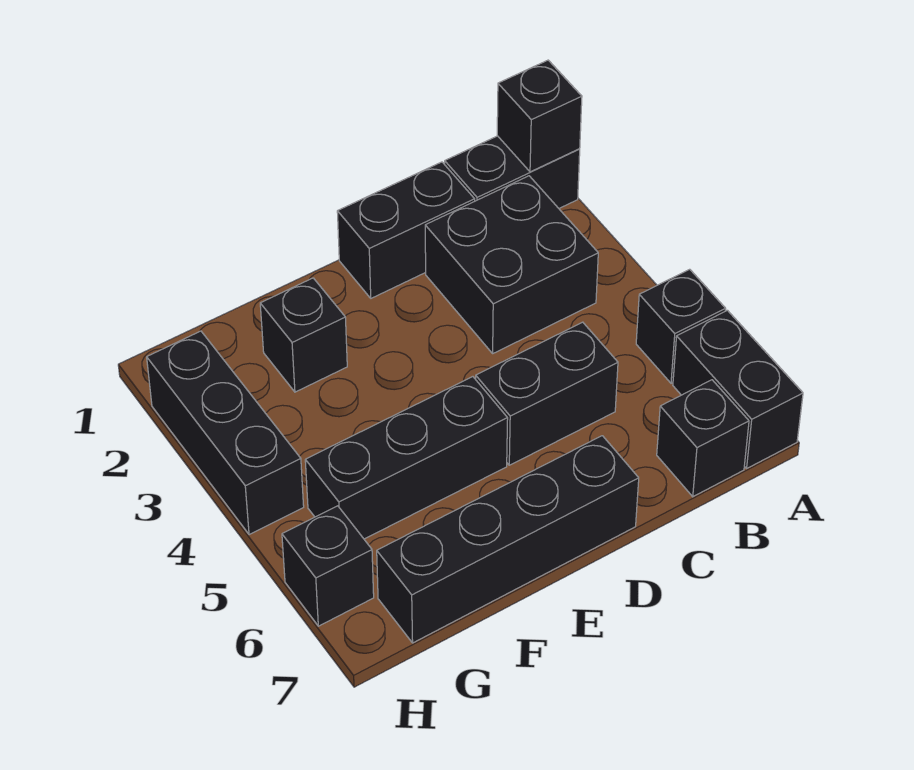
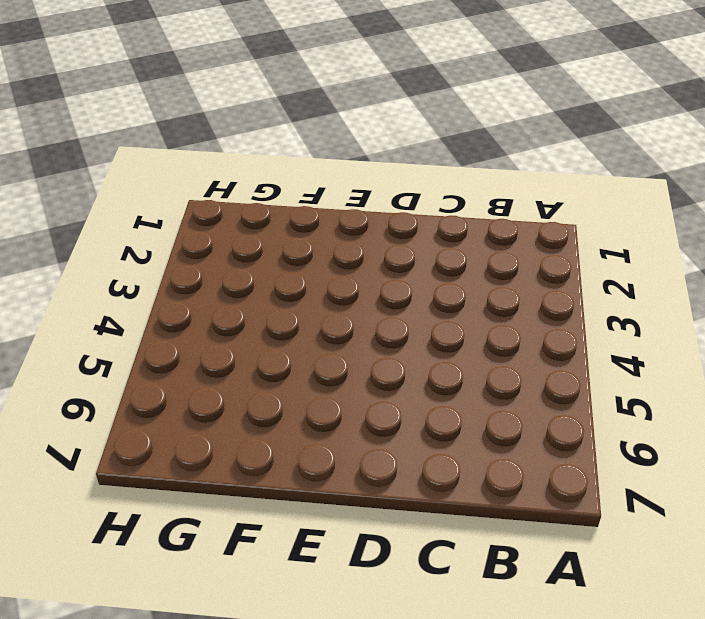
none -> black 1x2 brick [445,136,580,208]
none -> black 1x1 brick [636,269,726,383]
none -> black 1x2 brick [673,310,803,468]

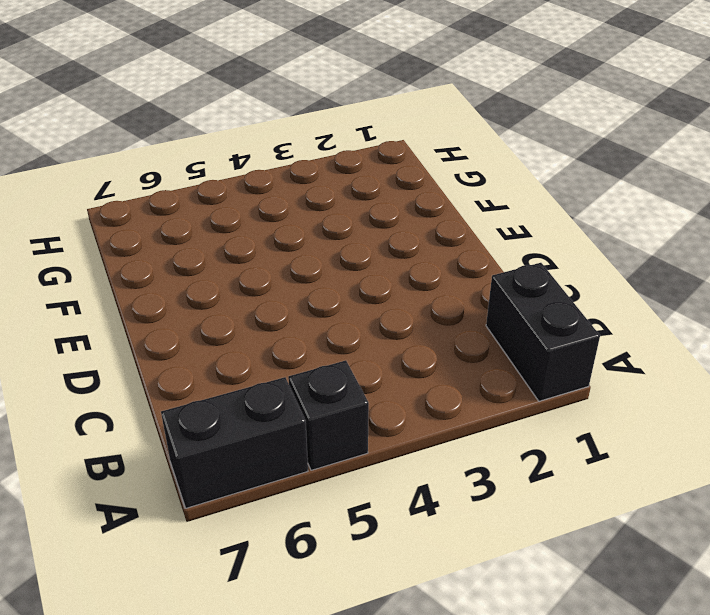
none -> black 2x2 brick [425,176,598,353]
none -> black 1x1 brick [657,380,749,497]
none -> black 1x2 brick [337,162,475,298]

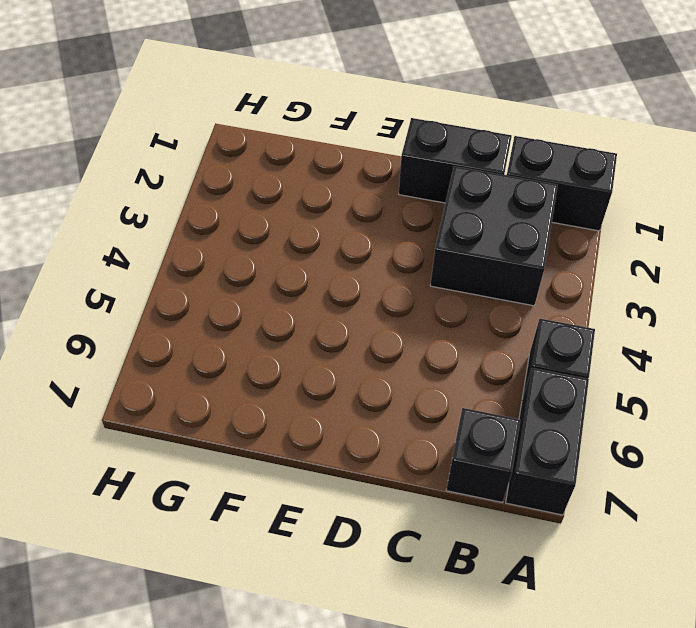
none -> black 1x2 brick [476,322,618,465]
none -> black 1x4 brick [377,436,639,643]
none -> black 1x3 brick [305,377,508,539]

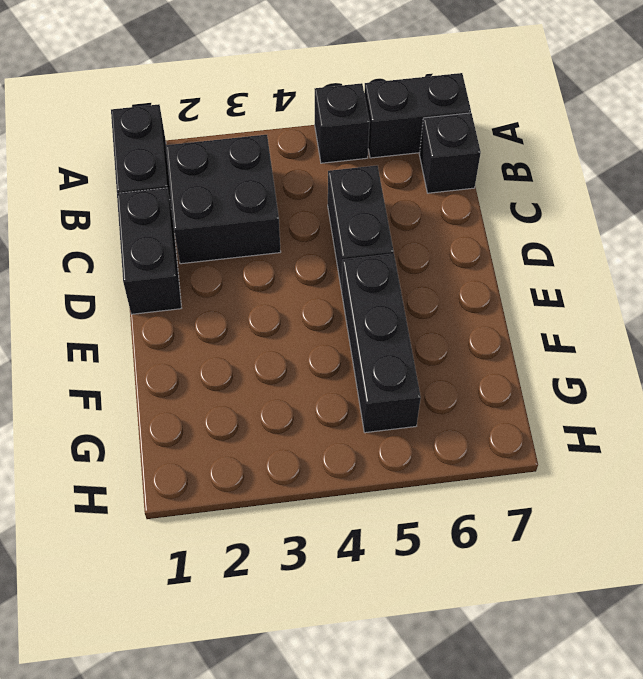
none -> black 1x4 brick [377,436,639,643]
none -> black 1x1 brick [260,278,347,392]
none -> black 1x3 brick [147,331,304,535]

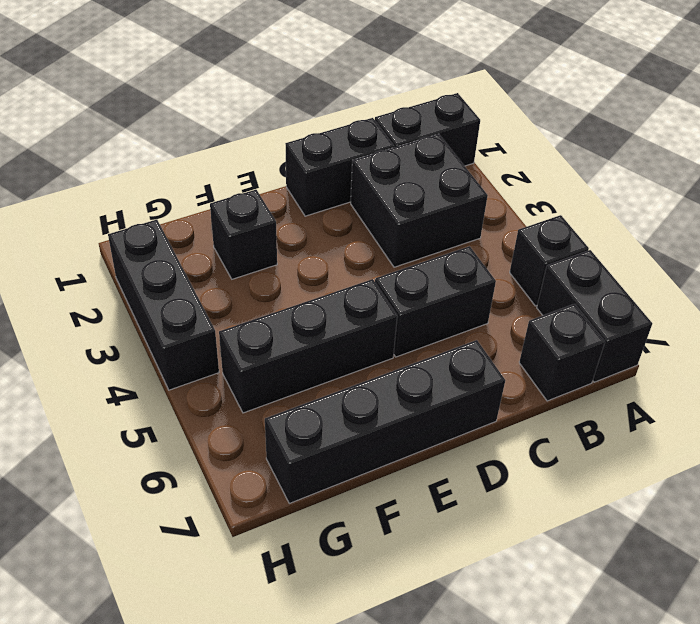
none -> black 1x1 brick [282,506,374,626]
none -> black 1x1 brick [497,60,582,172]

